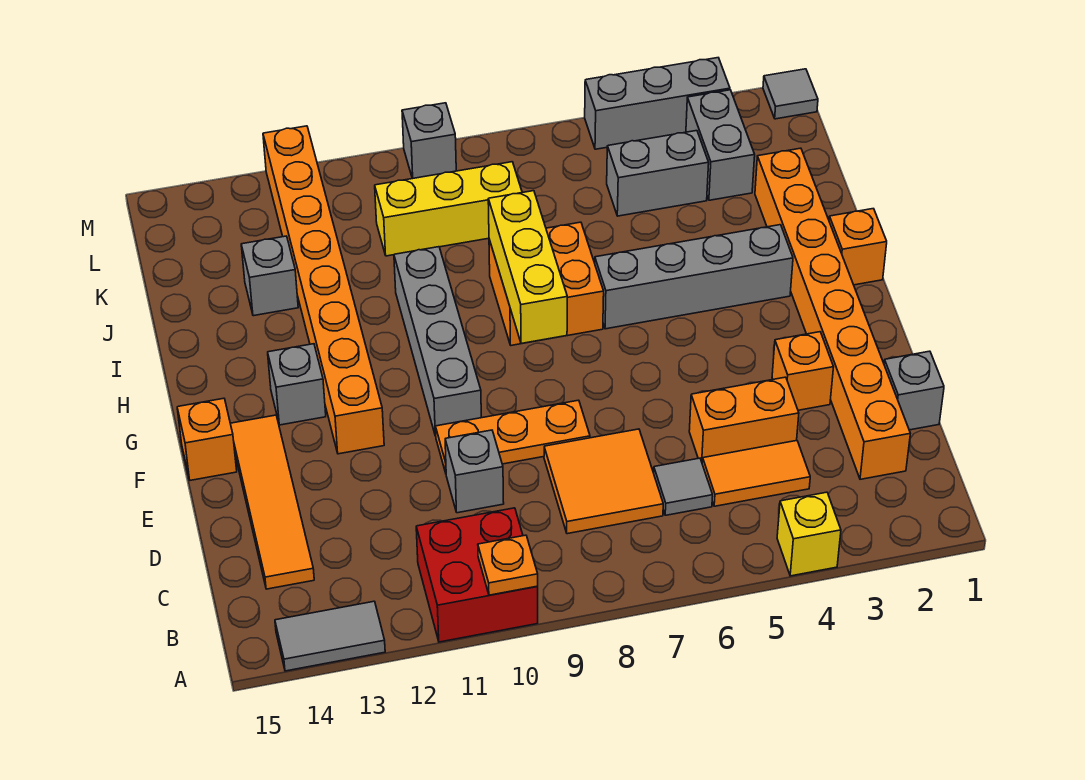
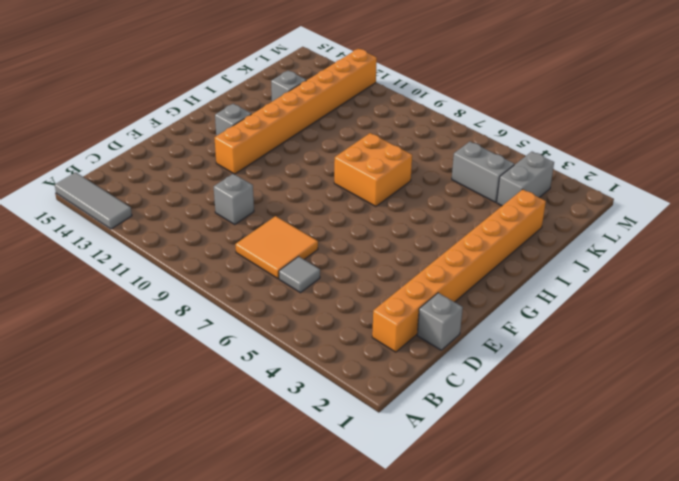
grey 1x3 tile [55,172,132,229] -> grey 1x2 tile [275,601,385,671]
none -> yellow 1x1 brick [777,492,841,576]
none -> red 2x2 brick [416,508,538,642]
none -> orange 1x2 tile [702,441,810,506]

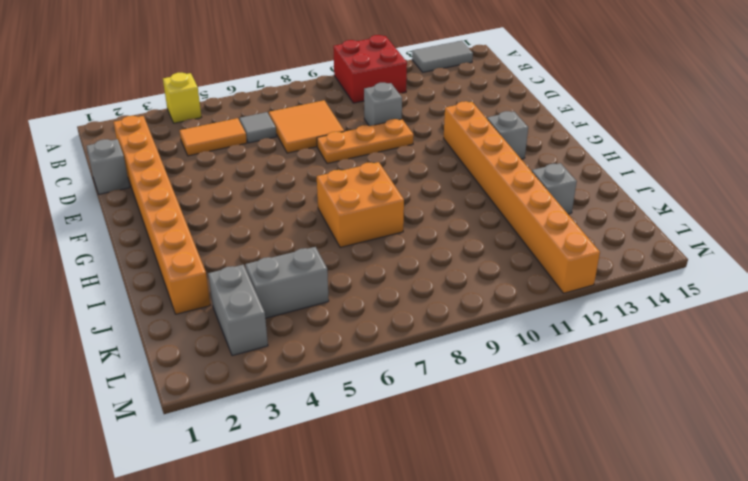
none -> orange 1x4 tile [230,415,314,589]
none -> orange 1x2 brick [689,377,799,461]
none -> orange 1x1 brick [772,332,833,410]

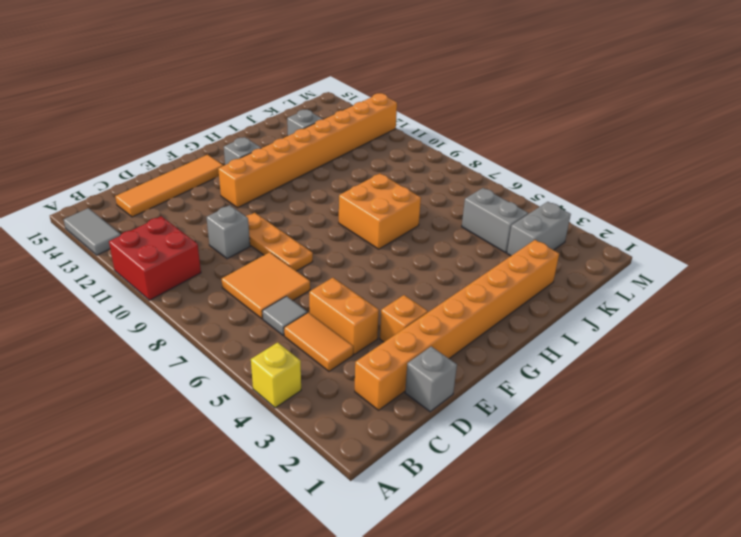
none -> grey 1x4 brick [394,247,481,436]
none -> orange 1x1 brick [177,398,237,480]
none -> orange 1x1 brick [829,209,887,285]

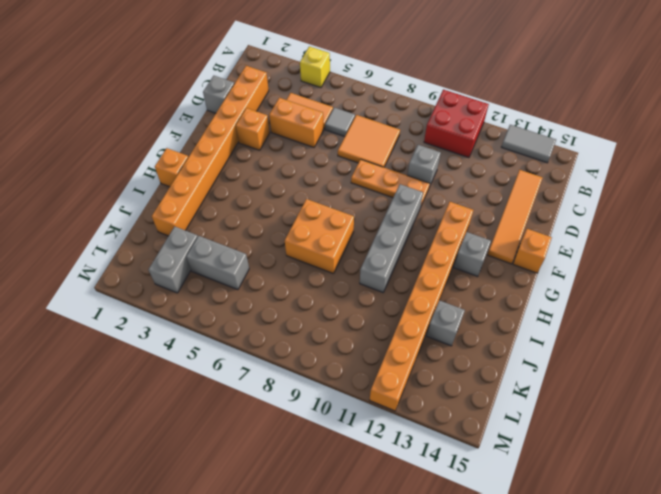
none -> grey 1x4 brick [595,225,793,329]
none -> yellow 1x3 brick [375,162,522,256]
none -> grey 1x1 tile [763,69,818,119]

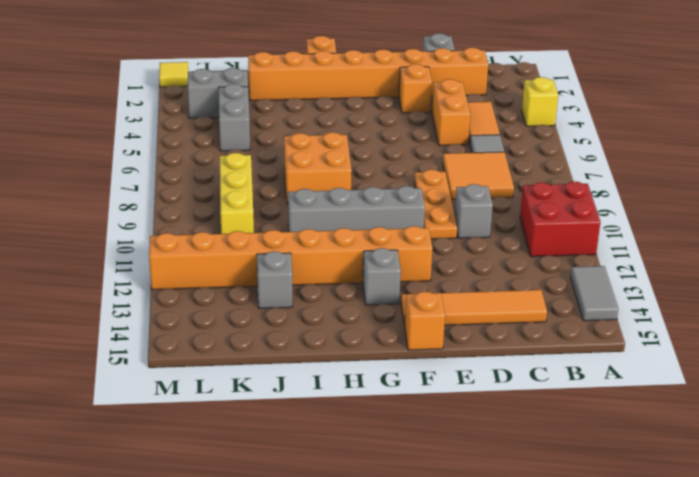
yellow 1x1 tile [159,62,188,87] -> grey 1x1 tile [763,69,818,119]
none -> grey 1x4 brick [595,225,793,329]
none -> grey 1x3 brick [585,58,730,149]
none -> grey 1x1 brick [402,103,456,178]

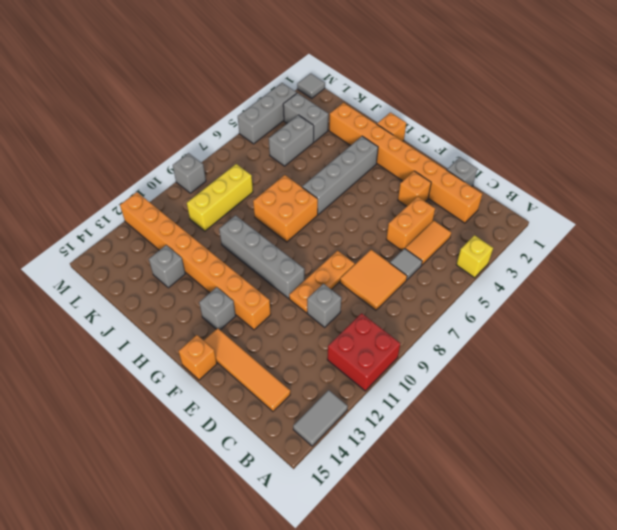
none -> orange 1x1 plate [478,535,538,595]
none -> yellow 1x3 brick [488,191,567,344]

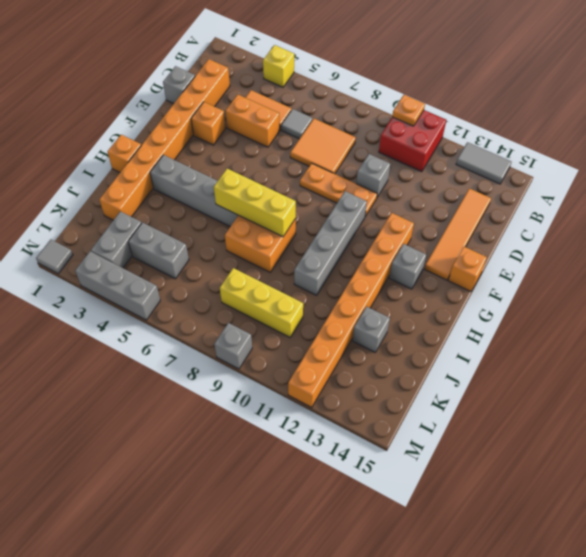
yellow 1x3 brick [214,169,296,237] -> yellow 1x3 brick turned to [488,191,567,344]

